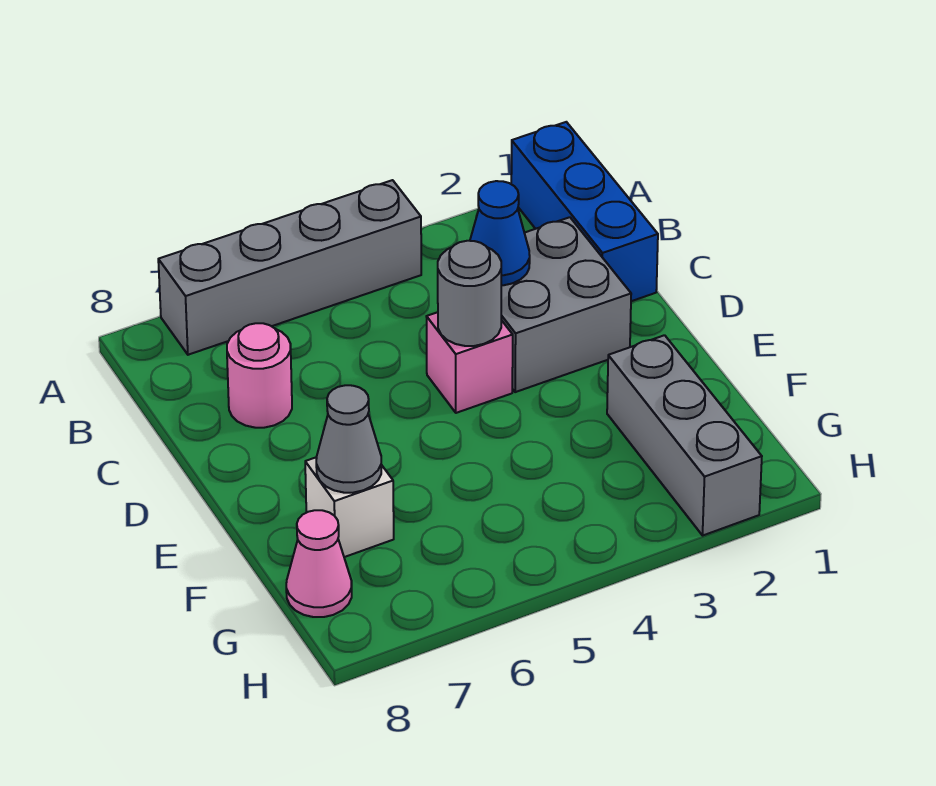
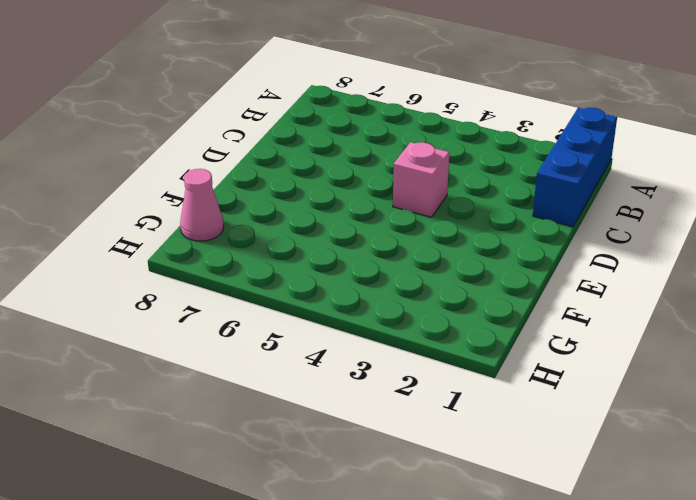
none -> grey 1x4 brick [158,180,421,355]
none -> grey 2x2 brick [501,217,631,392]

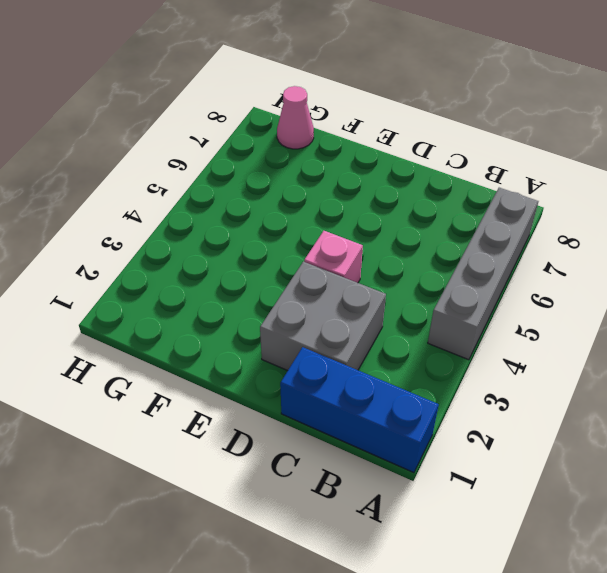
none -> pink 1x1 round brick [227,323,292,428]
none -> grey 1x3 brick [607,335,762,535]

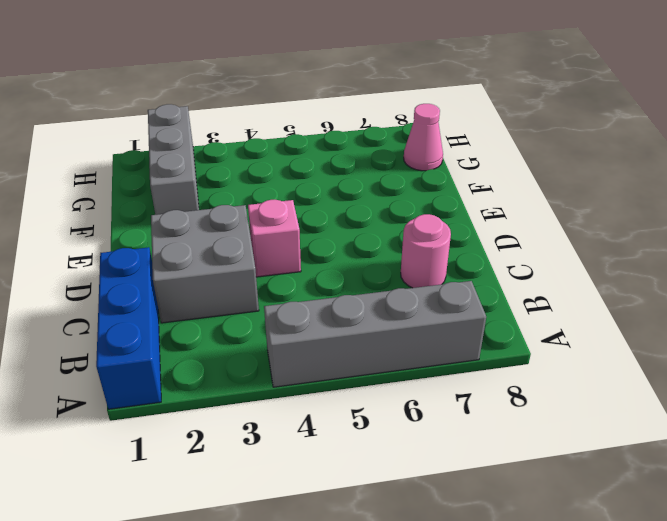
none -> white 1x1 brick [305,457,394,557]
none -> blue 1x1 cone [470,181,530,285]

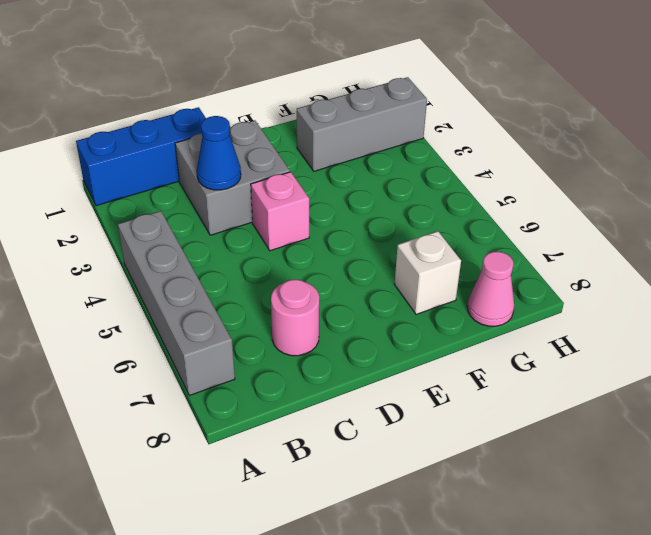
none -> grey 1x1 round brick [438,241,501,346]
none -> grey 1x1 cone [316,385,382,493]

